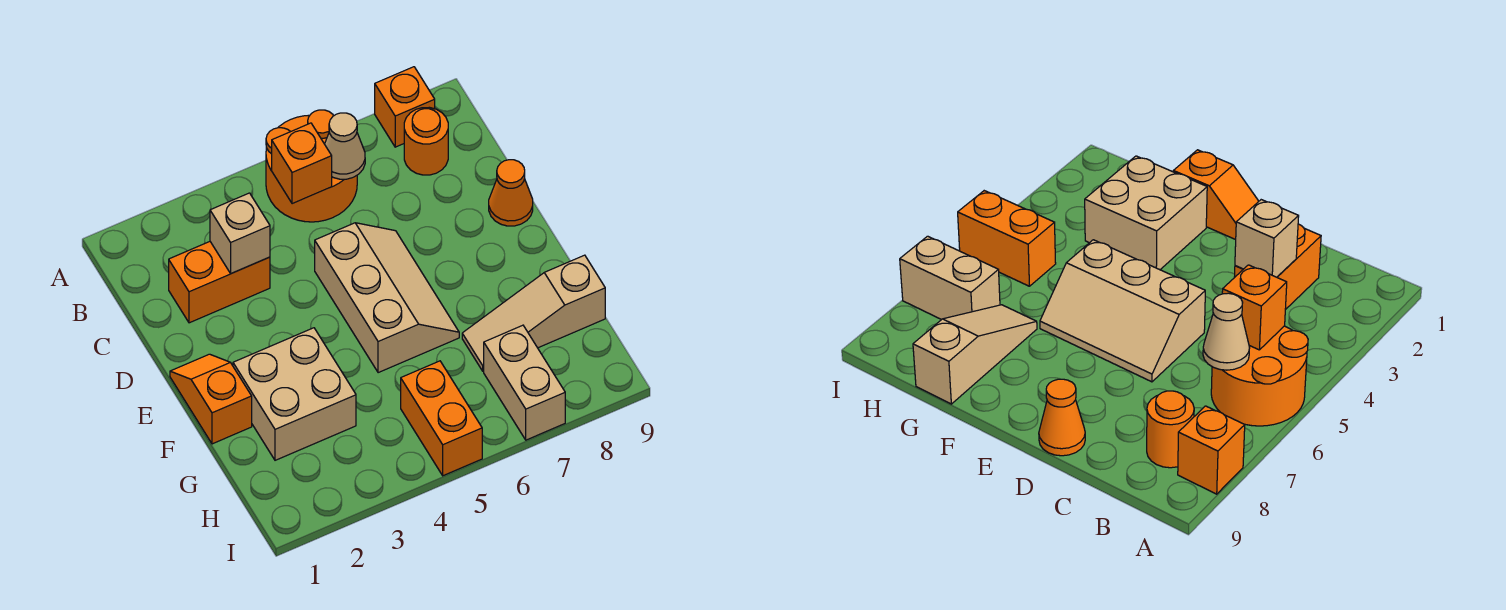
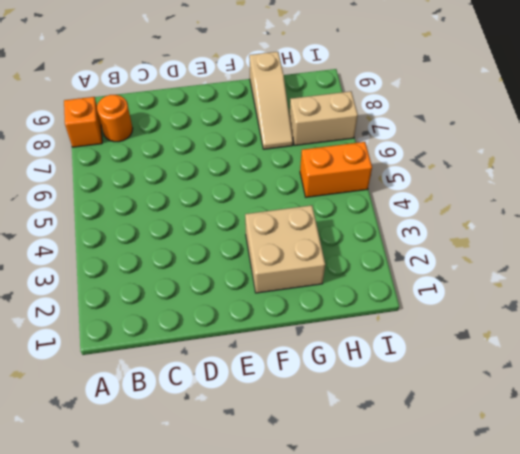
none -> orange 2x2 round brick [266,110,357,222]
none -> orange 1x2 brick [169,242,270,323]
none -> tan 2x3 slope [315,223,459,373]

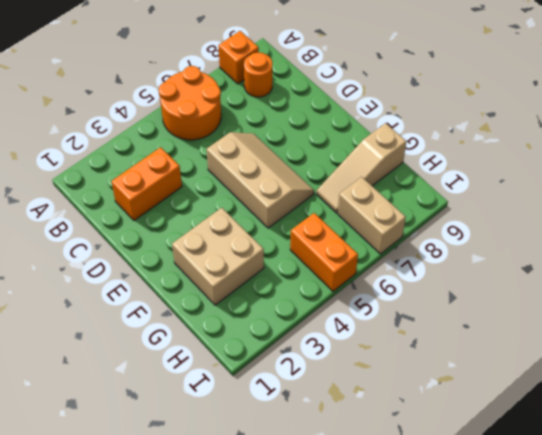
none -> orange 1x1 cone [489,160,533,226]
none -> orange 1x2 slope [170,354,252,444]
none -> orange 1x1 brick [272,123,332,204]

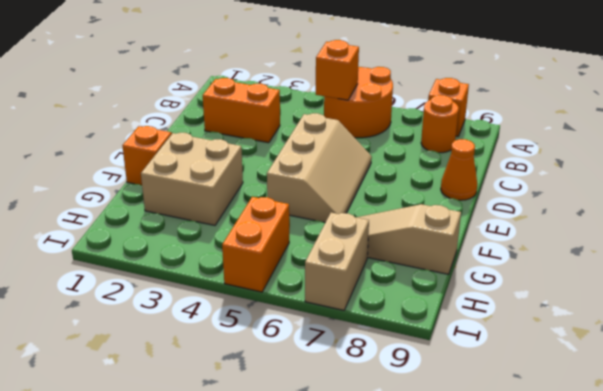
none -> tan 1x1 cone [325,113,365,179]
none -> tan 1x1 brick [210,193,270,273]

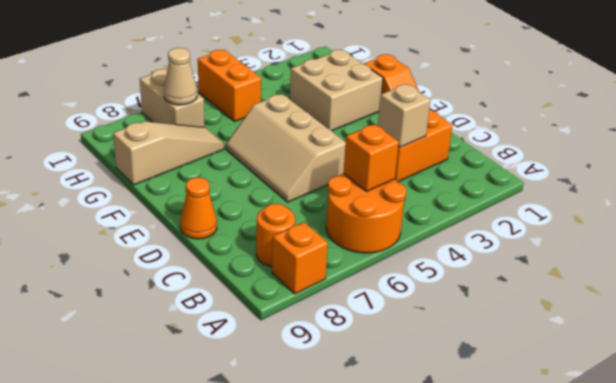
tan 1x1 cone [164,48,197,105] -> tan 1x1 cone moved to [325,113,365,179]

